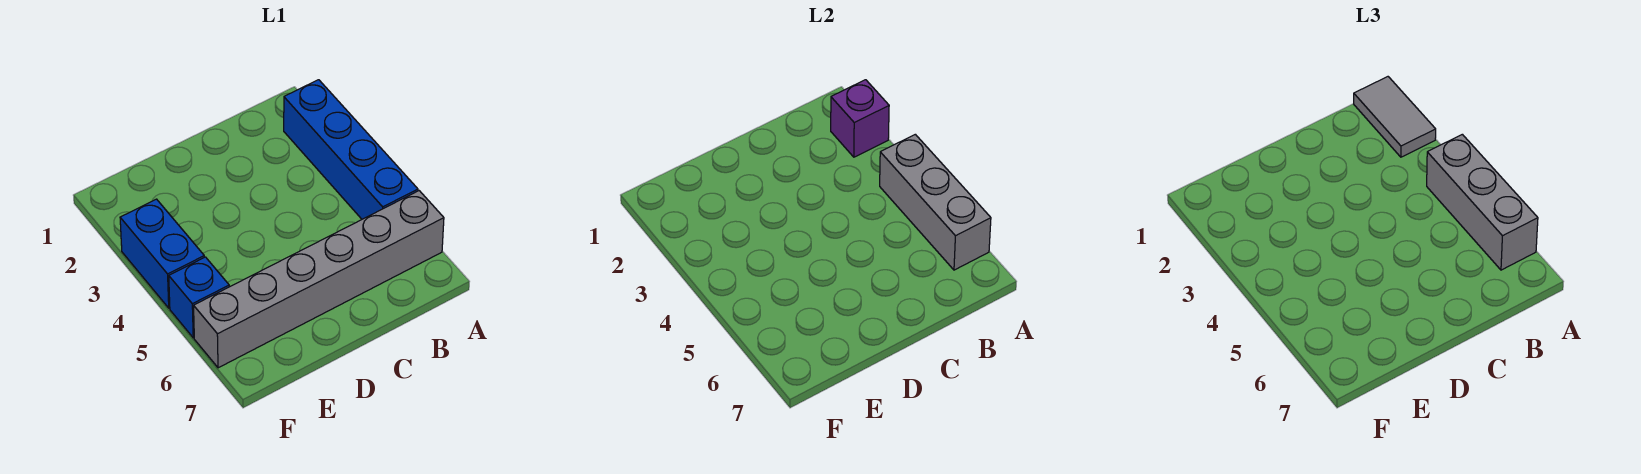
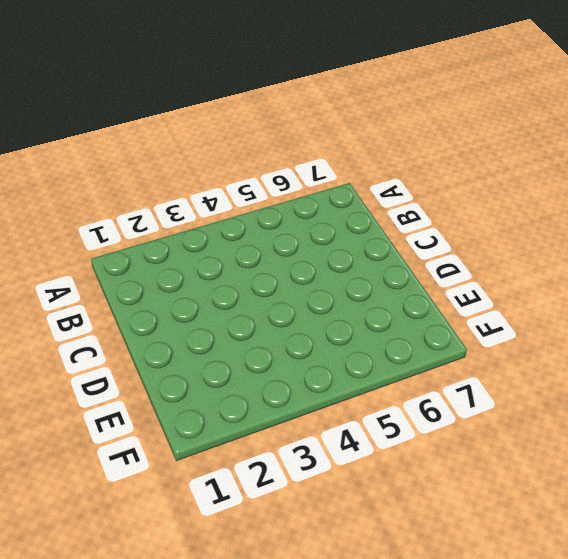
none -> blue 1x4 brick [284,80,418,219]
none -> grey 1x6 brick [194,191,444,368]

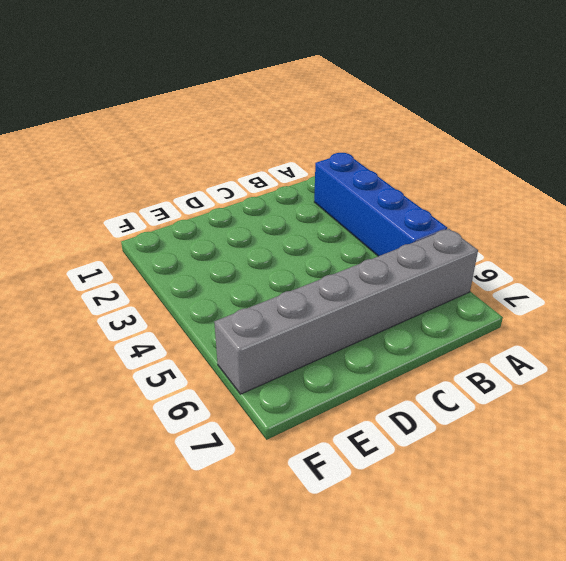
none -> blue 1x2 brick [120,199,204,308]
none -> blue 1x1 brick [169,257,229,338]

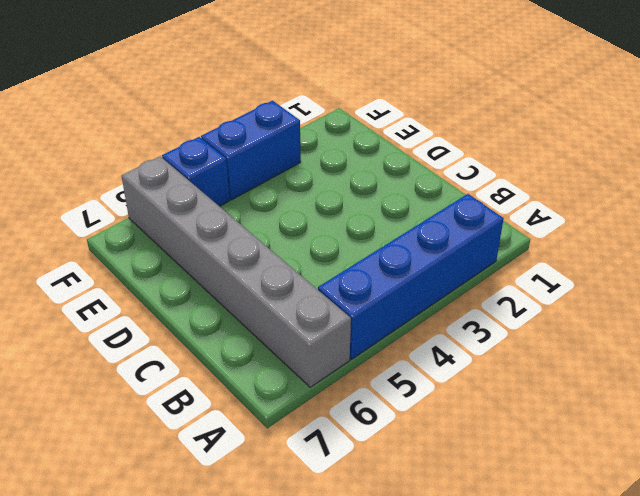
none -> purple 1x1 brick [831,80,889,157]
none -> grey 1x3 brick [880,134,991,270]

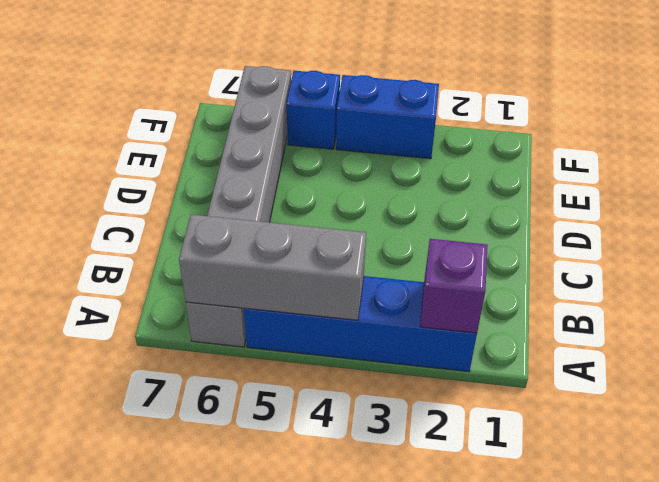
none -> grey 1x2 tile [1354,77,1436,157]
none -> grey 1x3 brick [1427,134,1538,270]

